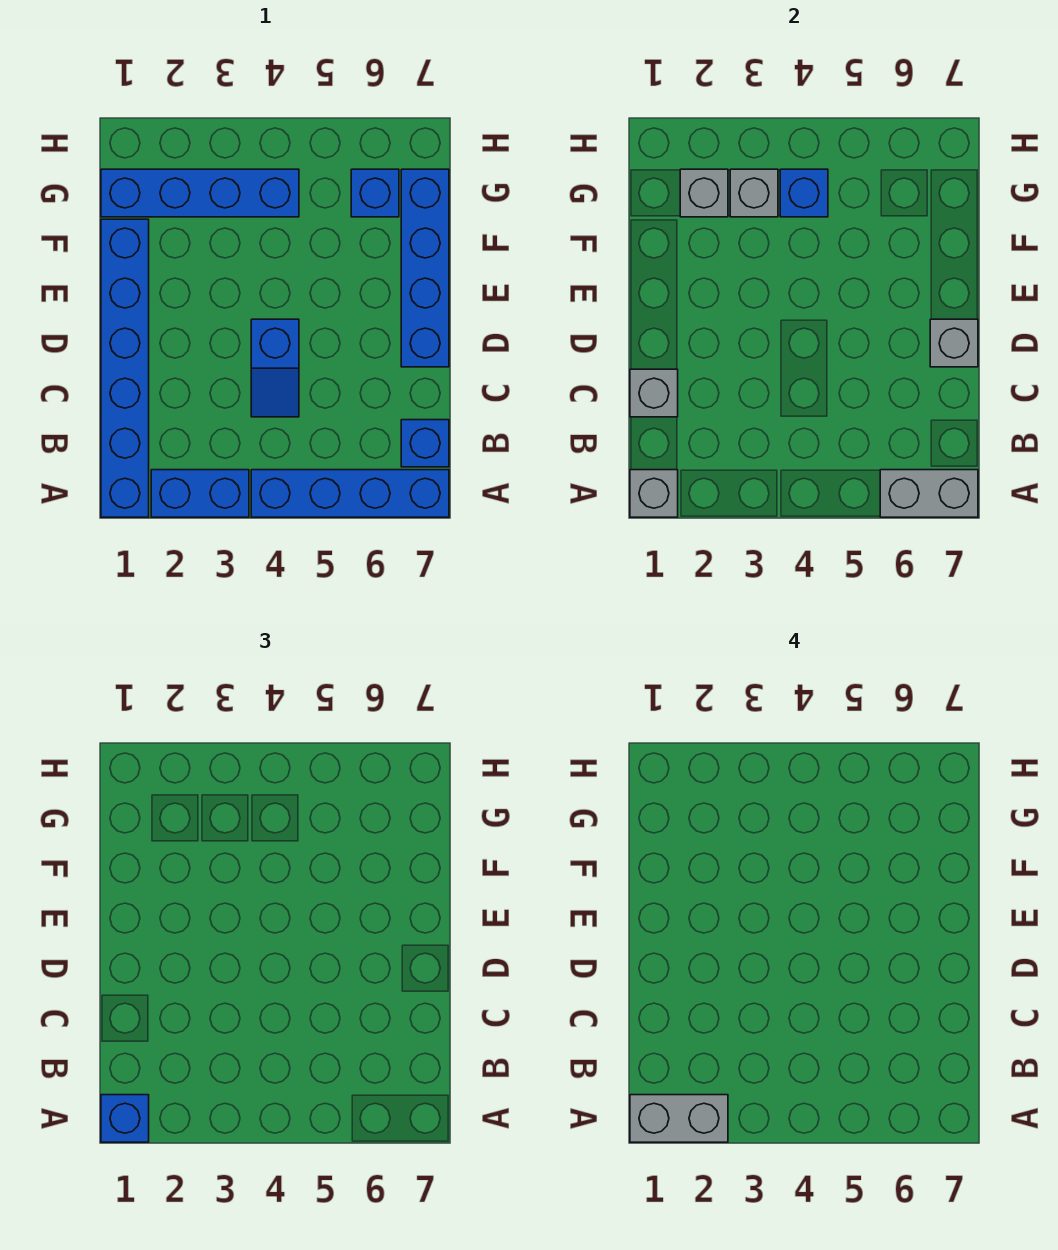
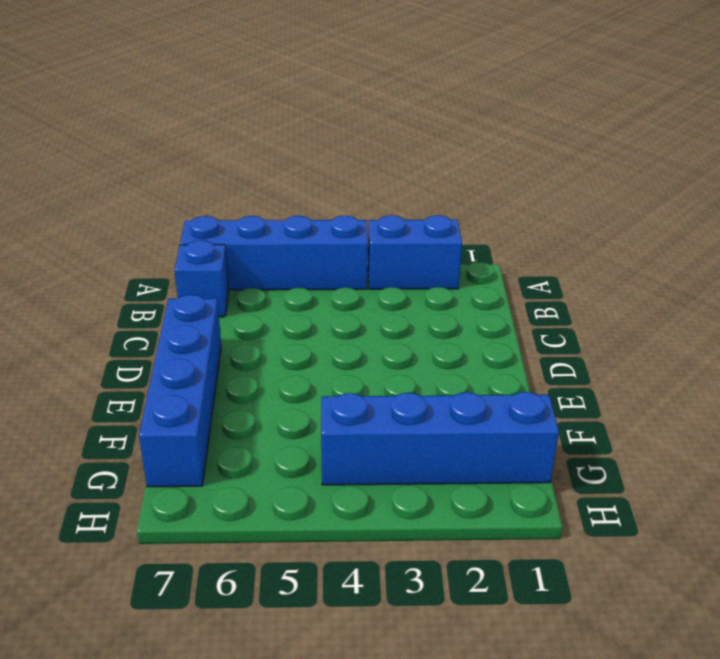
none -> blue 1x6 brick [101,219,149,517]
none -> blue 1x2 slope [251,319,299,417]
none -> blue 1x1 brick [351,169,399,217]

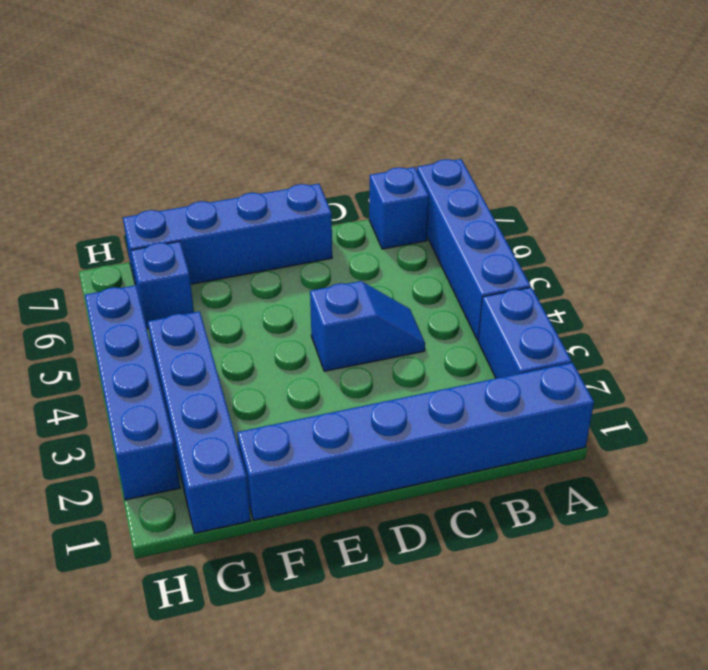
blue 1x4 brick [85,285,180,500] -> none
none -> grey 1x1 brick [630,470,678,517]
none -> grey 1x2 brick [880,470,978,517]
none -> grey 1x1 brick [630,369,678,417]

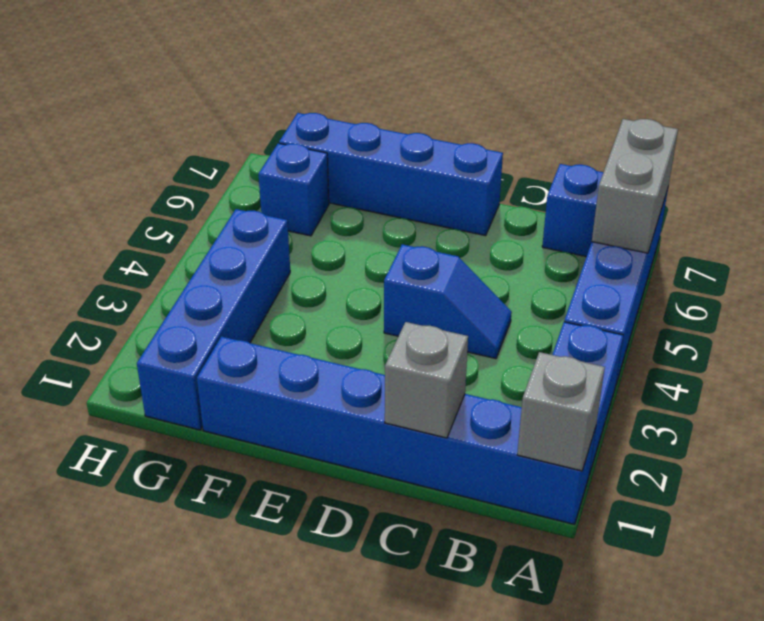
none -> grey 1x1 brick [930,319,978,367]
none -> grey 1x1 brick [680,169,728,217]
none -> grey 1x1 brick [730,169,778,217]

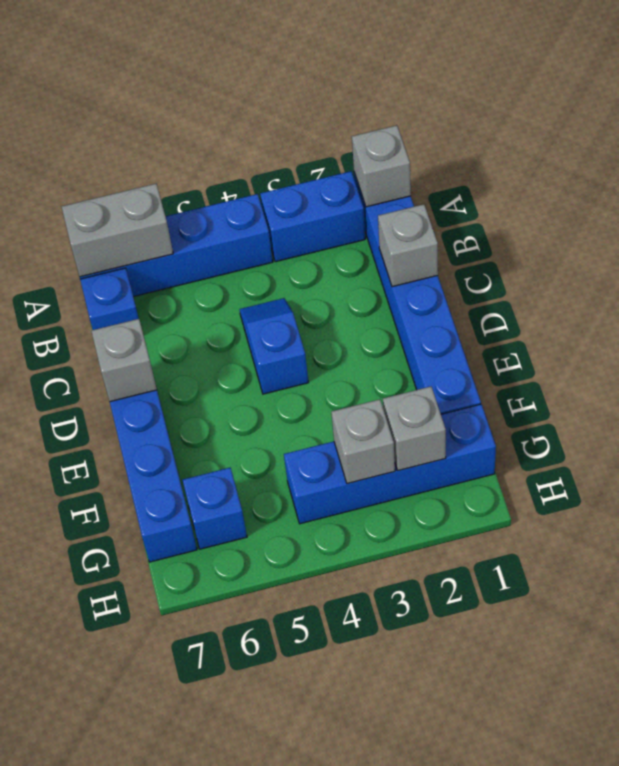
none -> blue 1x1 brick [780,169,828,217]
none -> blue 1x1 brick [101,1095,149,1142]
none -> grey 1x2 brick [630,1095,728,1142]

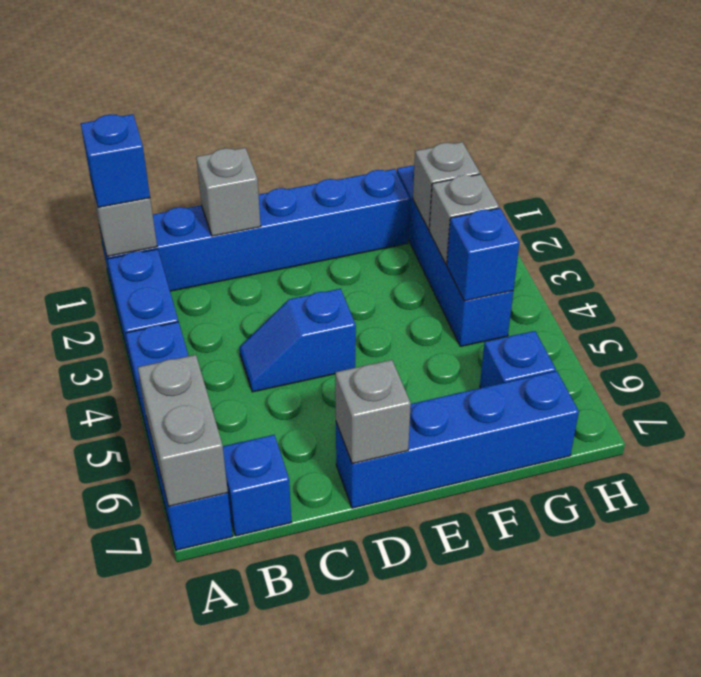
none -> grey 1x2 brick [630,1095,728,1142]

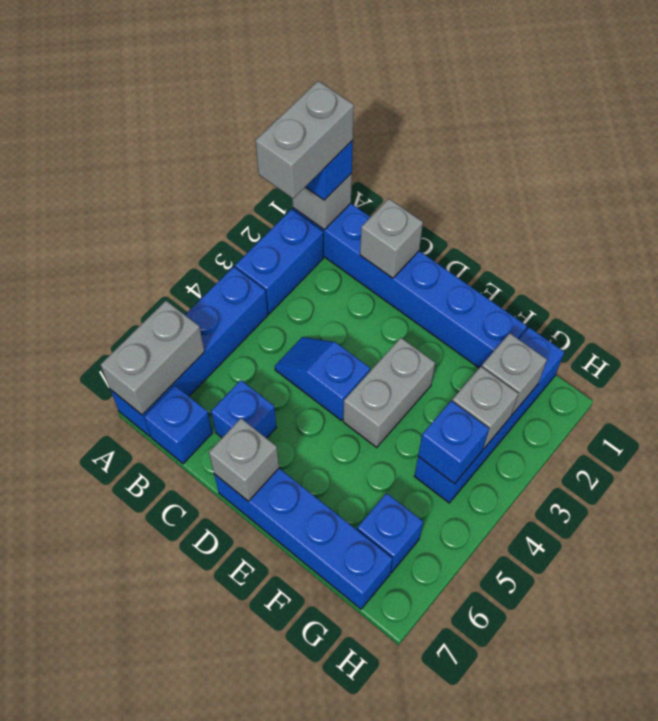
blue 1x1 brick [211,380,276,438] -> none
grey 1x2 brick [343,338,435,447] -> none

